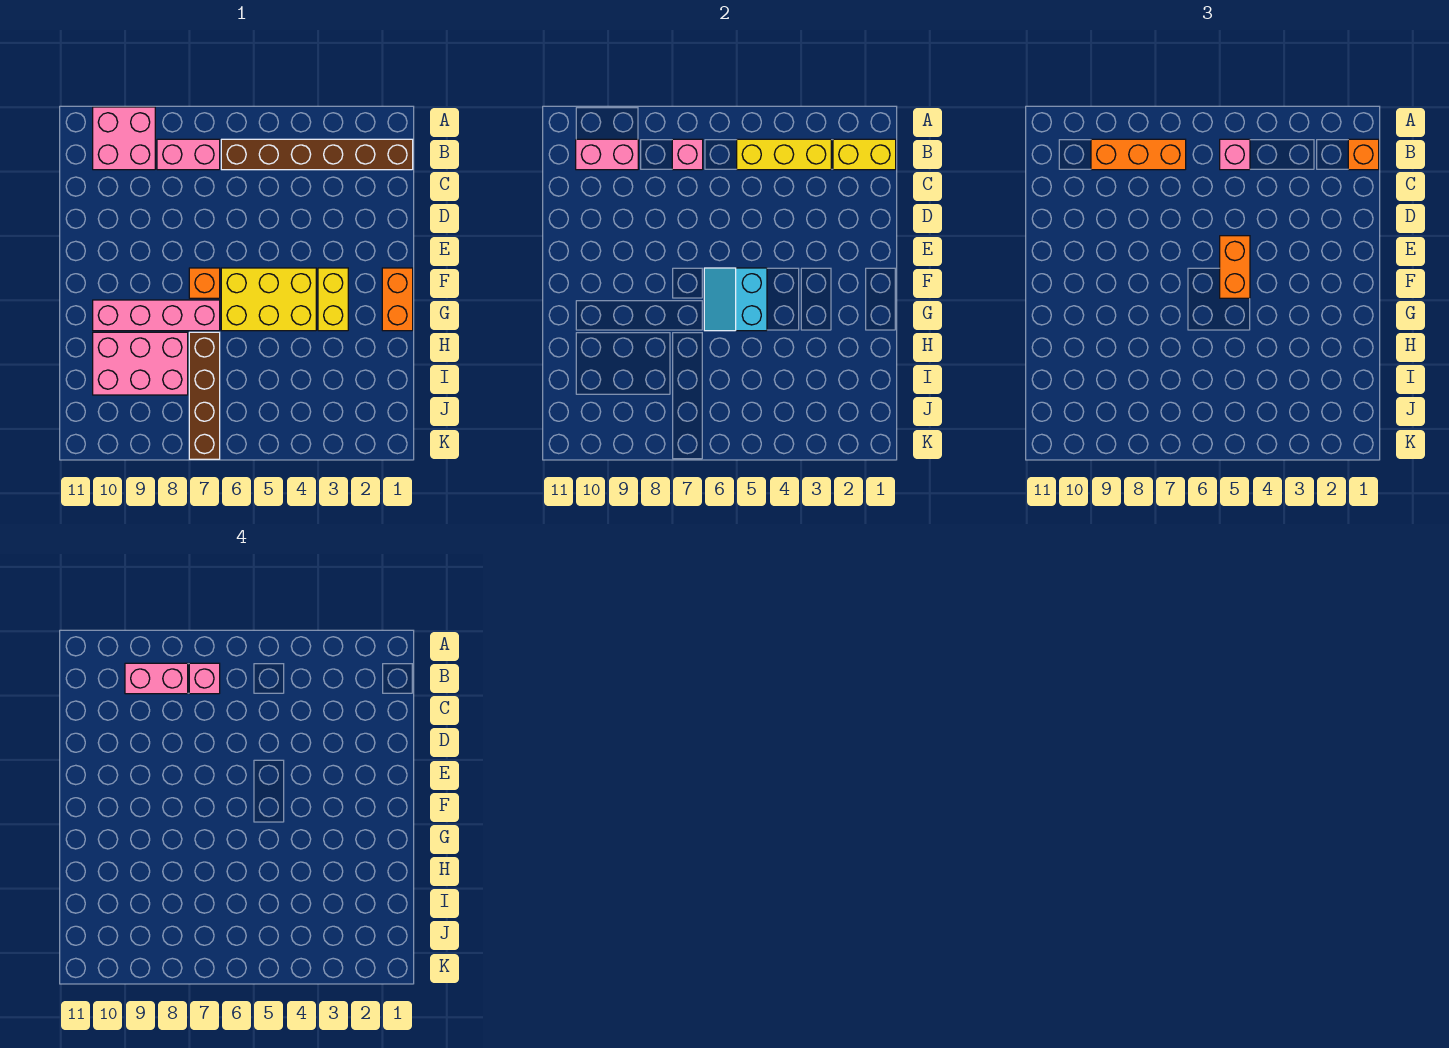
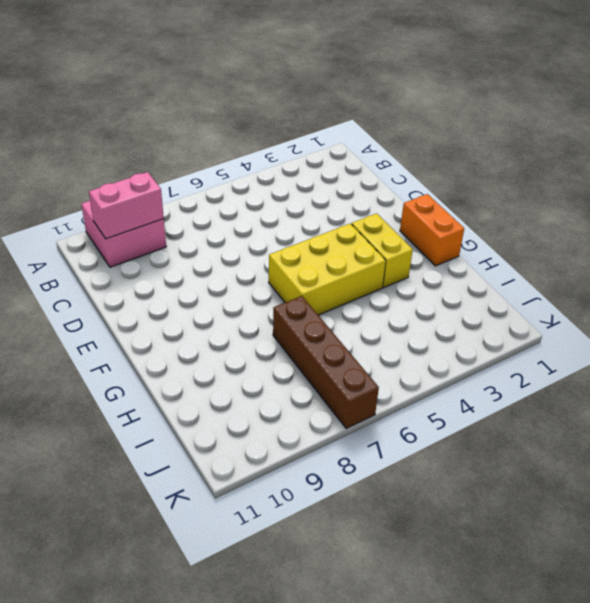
none -> brown 1x6 brick [221,139,413,170]
none -> pink 1x2 brick [157,139,220,170]
none -> orange 1x1 brick [189,268,220,298]

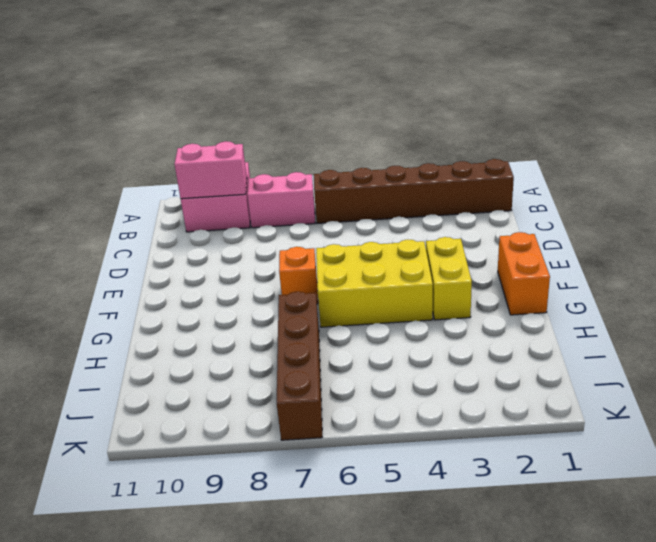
none -> pink 1x4 brick [93,300,220,331]
none -> pink 2x3 brick [93,332,188,395]
none -> yellow 1x2 brick [833,139,896,170]

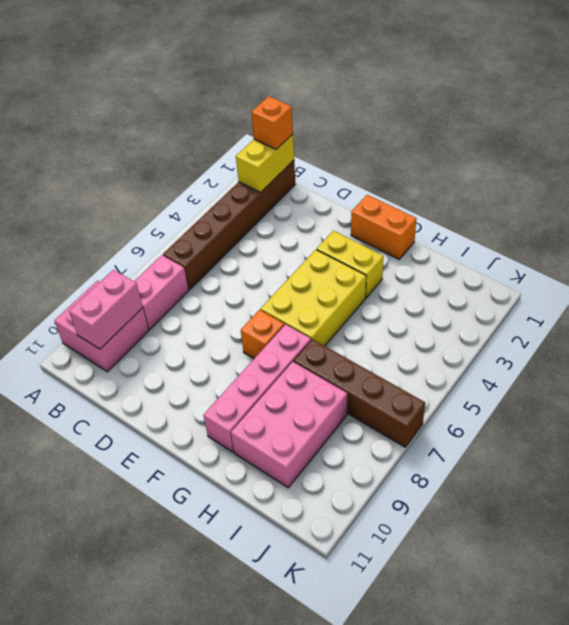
none -> yellow 1x3 brick [737,139,831,170]
none -> pink 1x1 brick [672,139,703,170]
none -> cyan 2x2 slope [704,268,767,331]

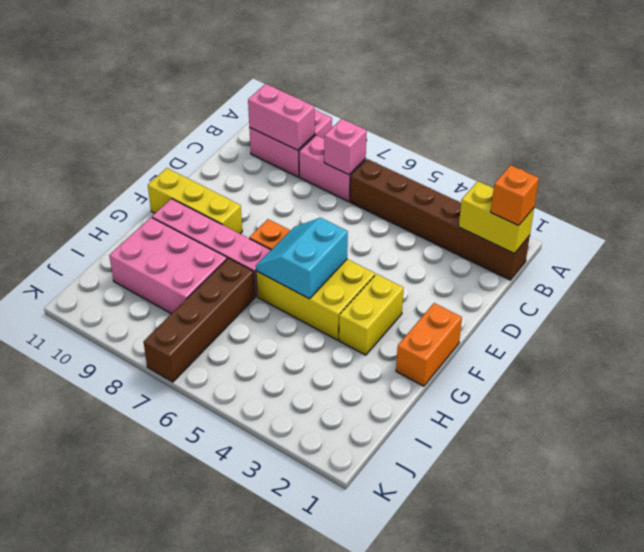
yellow 1x3 brick [148,168,242,234] -> yellow 1x3 brick moved to [737,139,831,170]
none -> pink 1x1 brick [1220,139,1250,170]
none -> orange 1x3 brick [1091,139,1186,170]
none -> orange 1x2 brick [1220,236,1250,298]

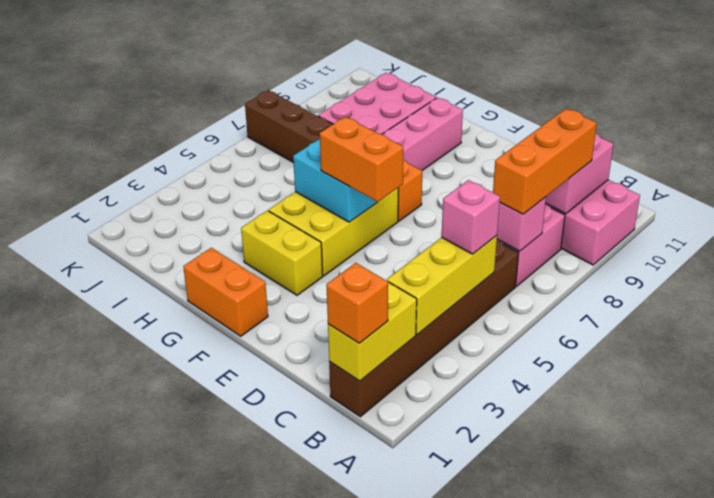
none -> pink 1x1 brick [189,663,220,694]
none -> pink 1x2 brick [125,663,188,694]

